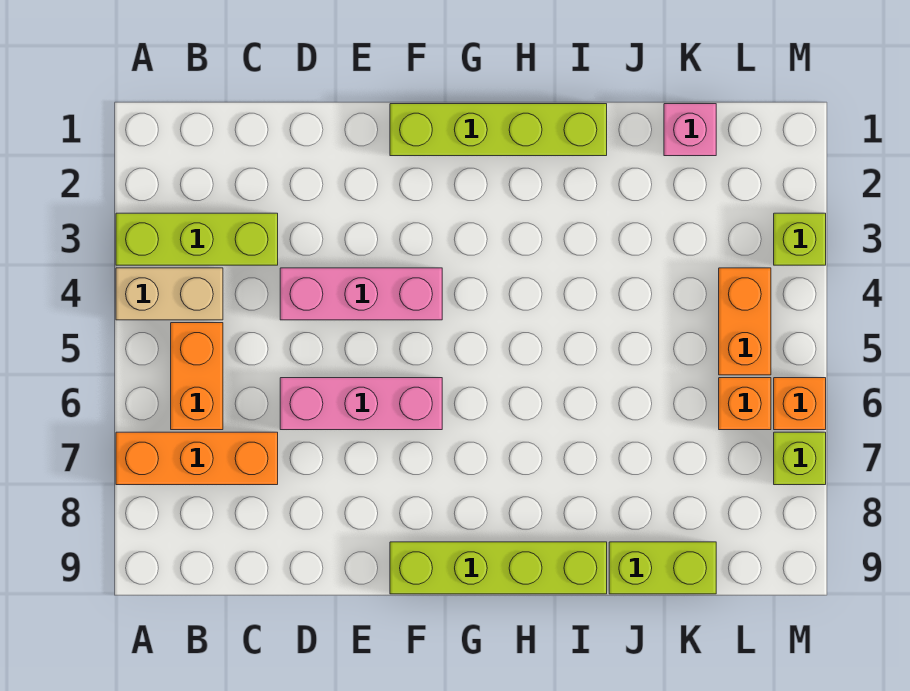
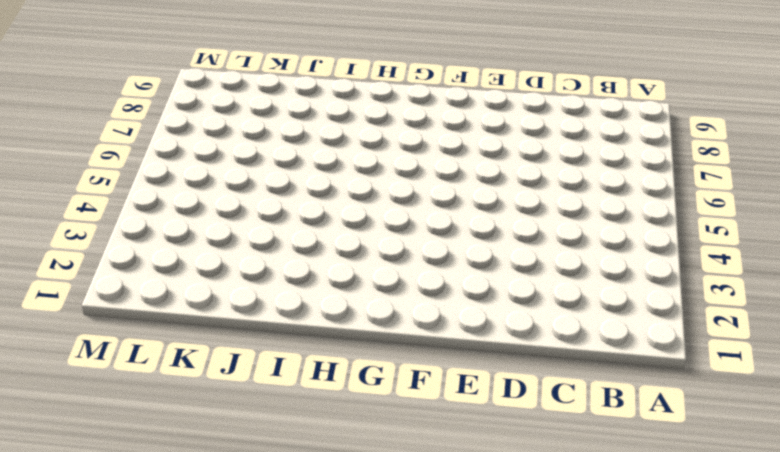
none -> lime 1x3 brick [116,213,278,265]
none -> tan 1x2 brick [116,268,223,320]
none -> orange 1x3 brick [116,432,278,485]

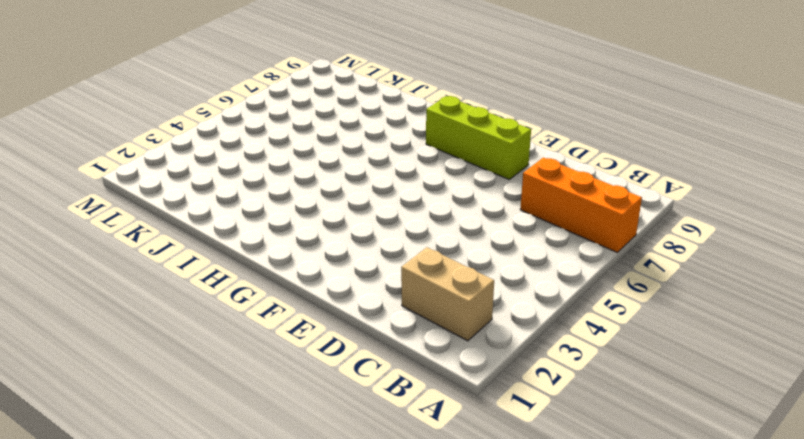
tan 1x2 brick [401,247,494,341] -> tan 1x2 brick moved to [116,268,223,320]
lime 1x3 brick [426,96,531,179] -> lime 1x3 brick moved to [116,213,278,265]
none -> orange 1x2 brick [171,323,223,430]
none -> pink 1x3 brick [280,268,442,320]
none -> pink 1x3 brick [280,378,442,430]

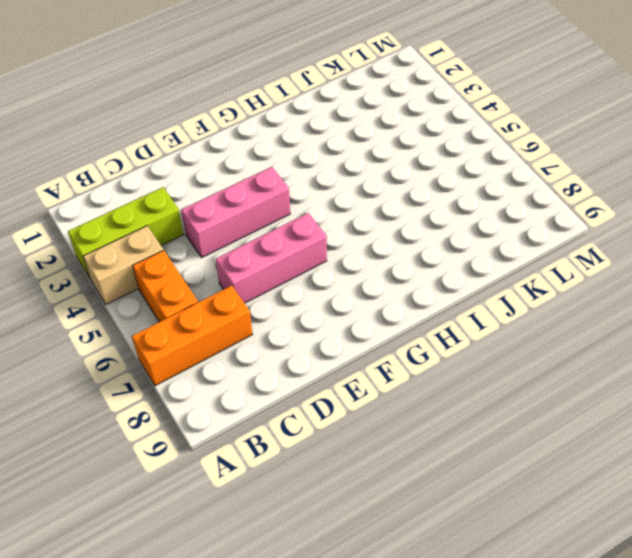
none -> lime 1x4 brick [390,104,607,156]
none -> lime 1x4 brick [390,542,607,594]
none -> lime 1x2 brick [609,542,716,594]

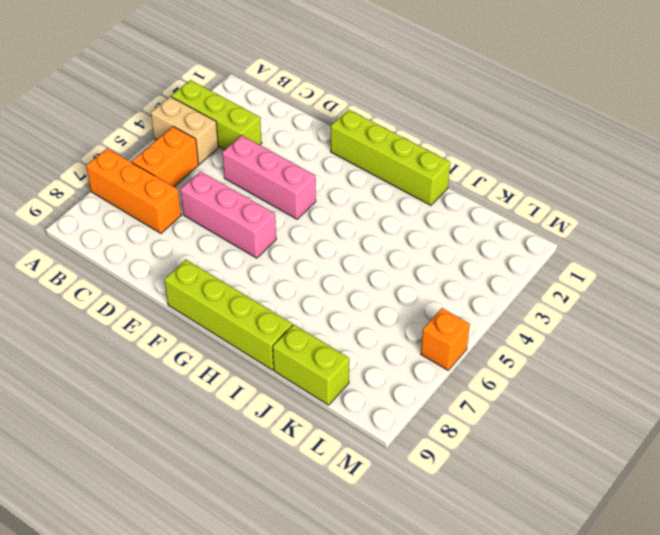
none -> pink 1x1 brick [664,104,716,156]
none -> orange 1x2 brick [719,268,771,375]
none -> orange 1x1 brick [719,378,771,430]

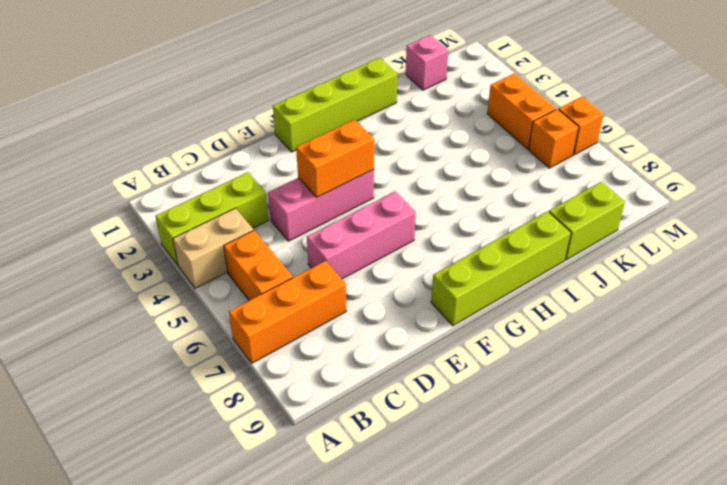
orange 1x2 brick [296,120,374,197] -> none
none -> lime 1x1 brick [774,213,826,265]
none -> lime 1x1 brick [774,432,826,485]

